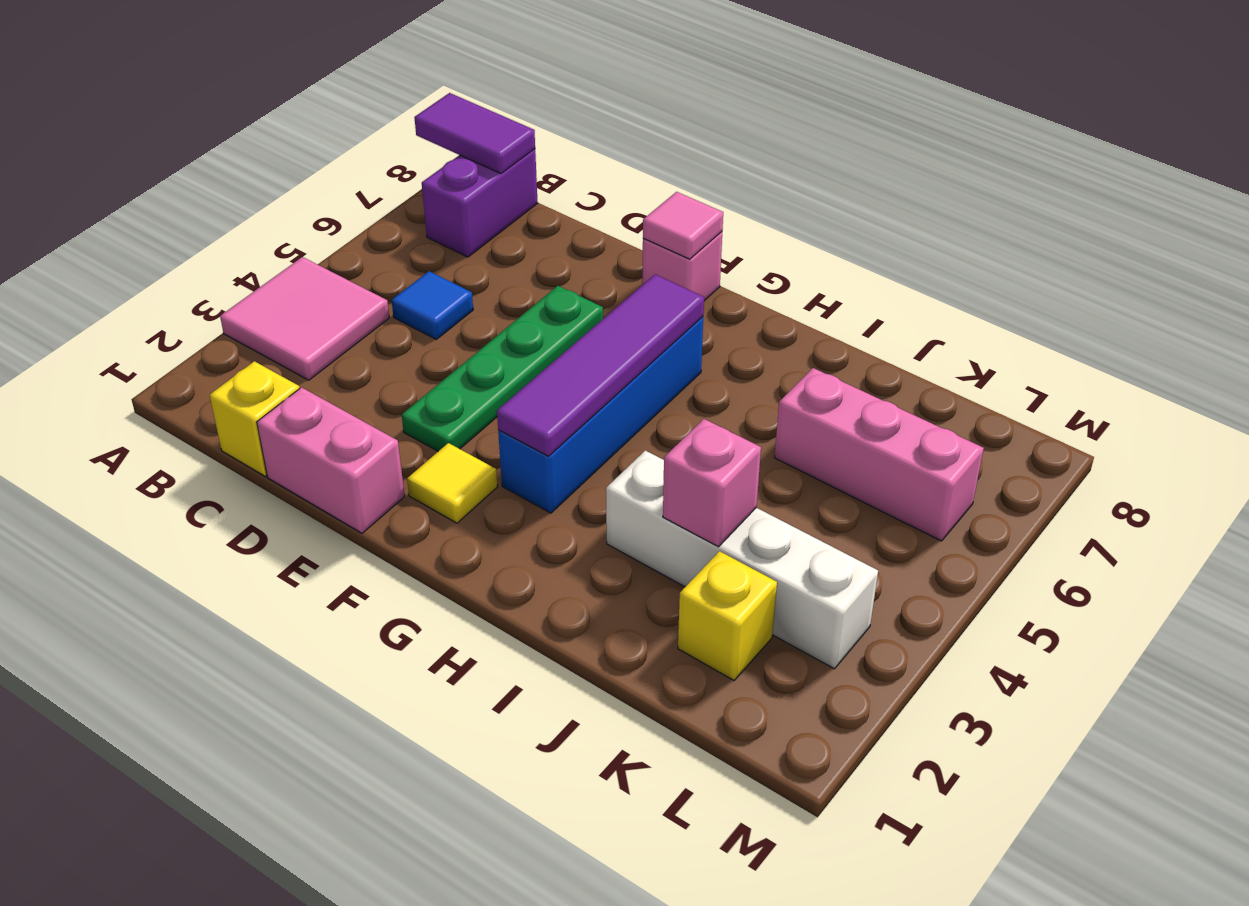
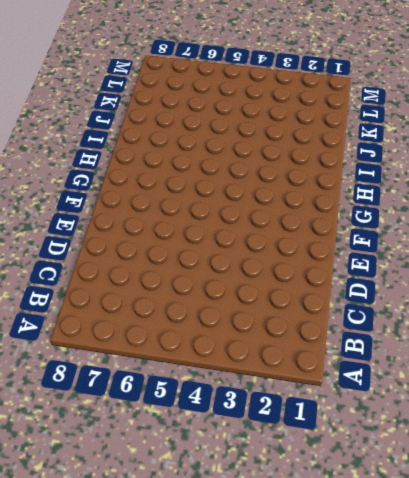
none -> pink 2x2 tile [220,257,389,380]
none -> purple 1x2 brick [422,149,538,257]
none -> yellow 1x1 brick [210,361,300,477]

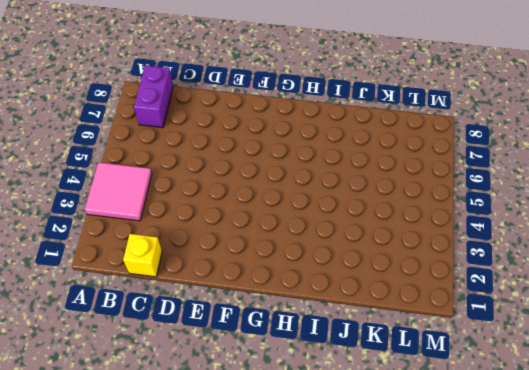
none -> blue 1x1 tile [392,271,473,339]
none -> pink 1x2 brick [257,387,405,533]
none -> green 1x4 plate [402,286,603,451]

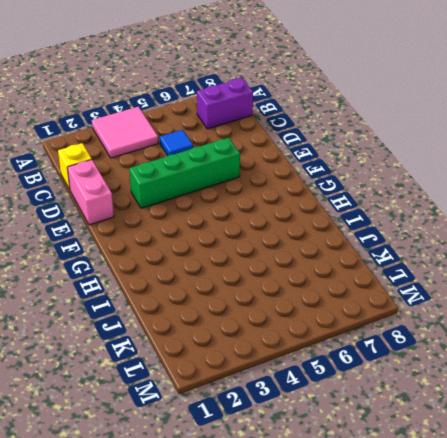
green 1x4 brick [129,138,240,208] -> green 1x4 plate [402,286,603,451]
none -> yellow 1x1 tile [407,443,498,523]
none -> pink 1x1 brick [642,232,722,301]
none -> blue 1x4 brick [498,317,703,513]

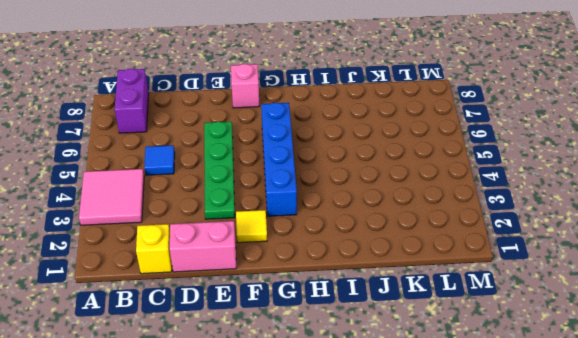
none -> white 1x4 brick [606,450,878,669]
none -> pink 1x3 brick [775,368,984,541]
none -> yellow 1x1 brick [678,551,777,680]

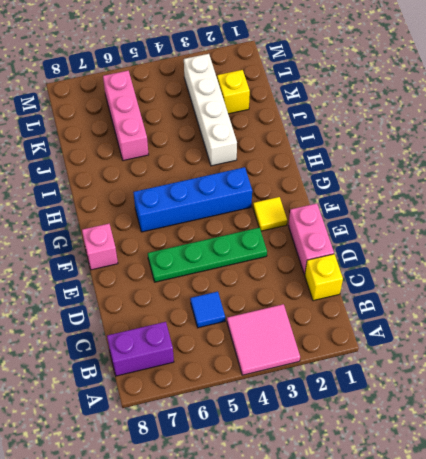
none -> purple 1x2 tile [414,93,535,174]
none -> pink 1x1 tile [643,192,723,259]
none -> purple 1x4 tile [497,274,704,456]

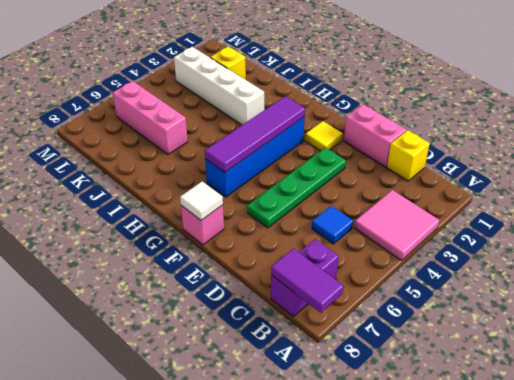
white 1x1 tile [180,182,223,220] -> pink 1x1 tile [643,192,723,259]
none -> pink 1x1 brick [663,419,761,547]

